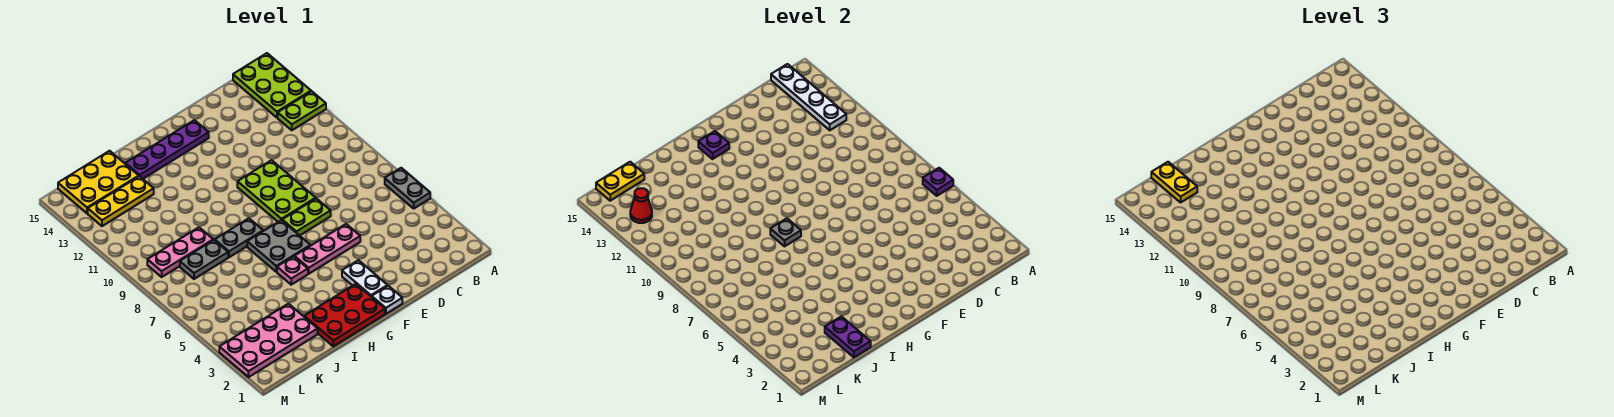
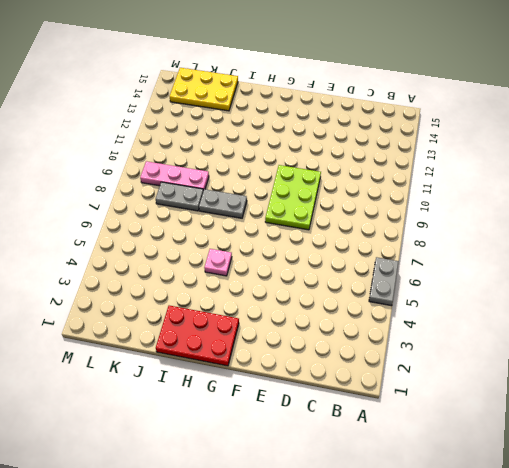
none -> lime 1x2 plate [278,91,326,130]
none -> lime 2x3 plate [233,53,311,117]
none -> pink 1x3 plate [295,224,360,274]

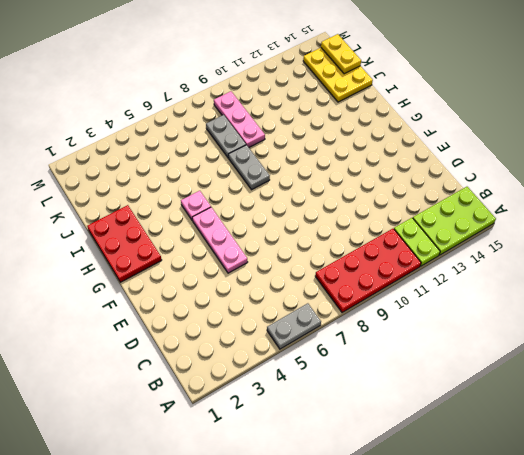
red 2x4 plate [315,229,421,313] -> none
none -> lime 1x2 plate [282,198,331,236]
none -> lime 2x3 plate [237,160,316,222]
none -> white 1x1 plate [372,286,402,314]

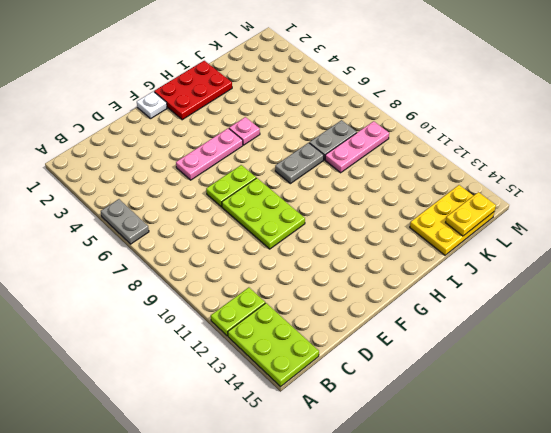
none -> white 1x2 plate [342,260,388,297]
none -> purple 1x4 plate [125,120,209,179]
none -> grey 2x2 plate [247,220,310,272]

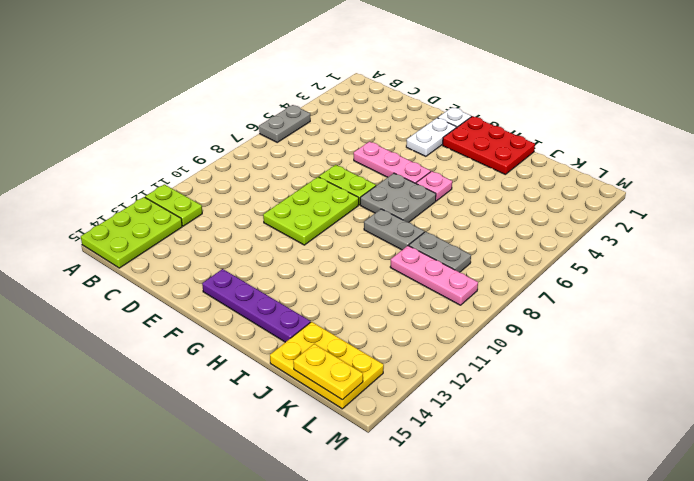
none -> pink 2x4 plate [219,304,318,377]
none -> yellow 1x3 plate [88,176,154,226]
none -> purple 1x1 plate [923,168,953,196]

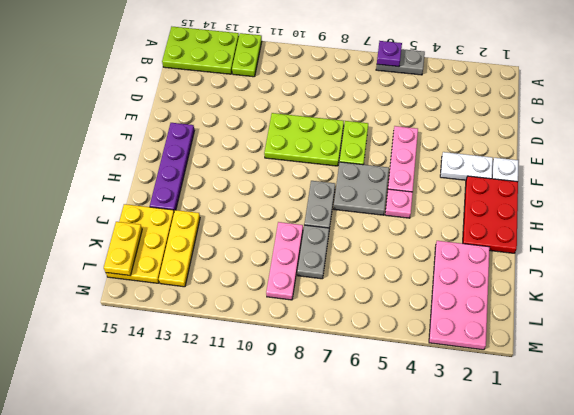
none -> white 1x4 plate [771,64,846,130]
none -> purple 1x1 plate [698,131,729,159]
none -> grey 1x1 plate [770,218,801,246]

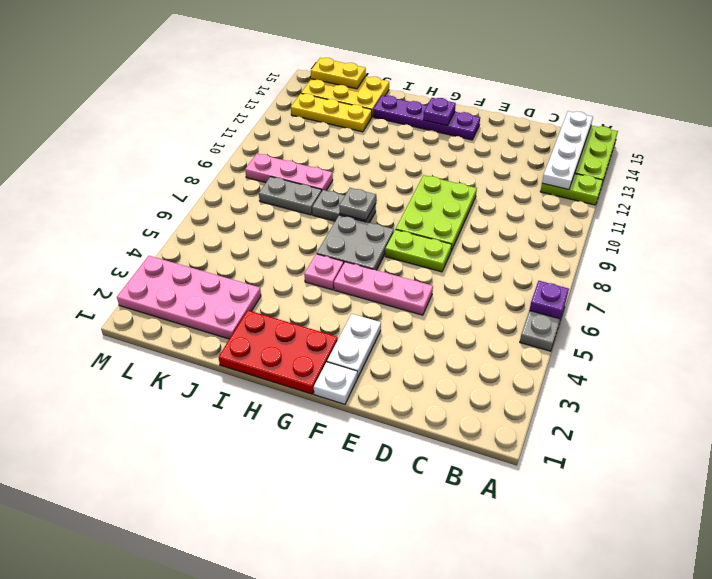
none -> purple 1x2 plate [825,316,871,357]
none -> red 1x1 cone [630,188,652,223]
none -> yellow 1x2 plate [1151,162,1197,202]

